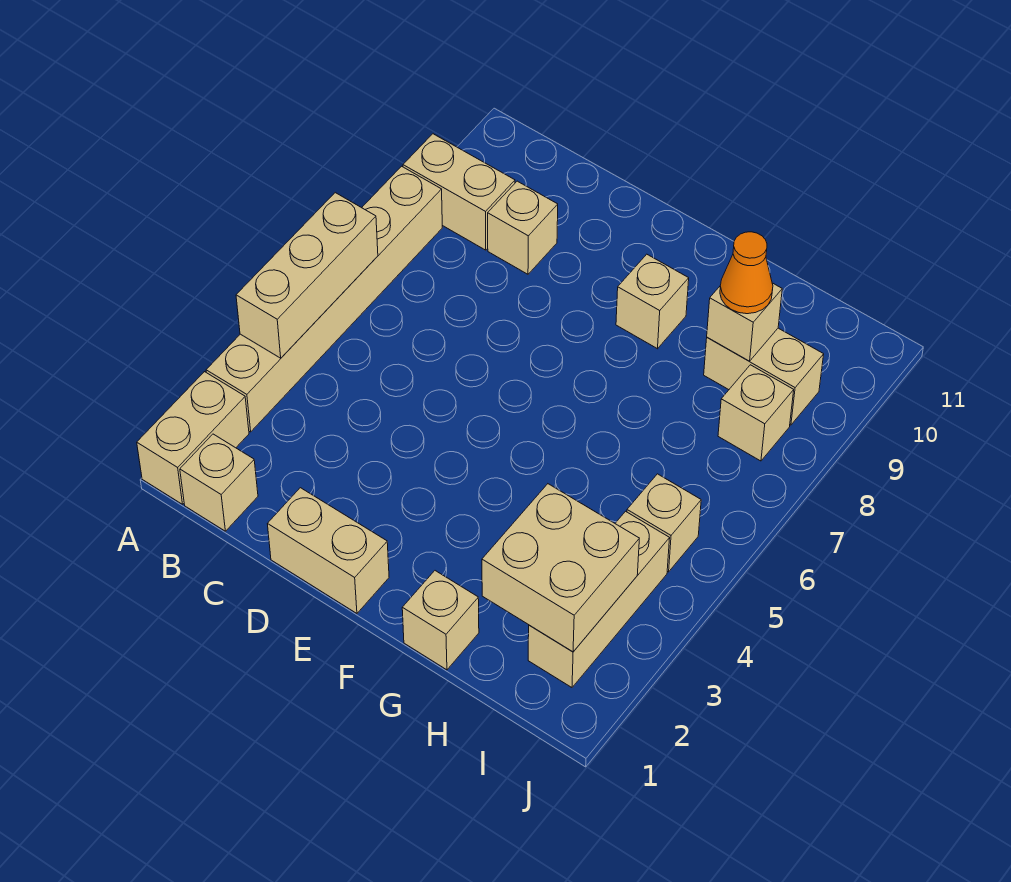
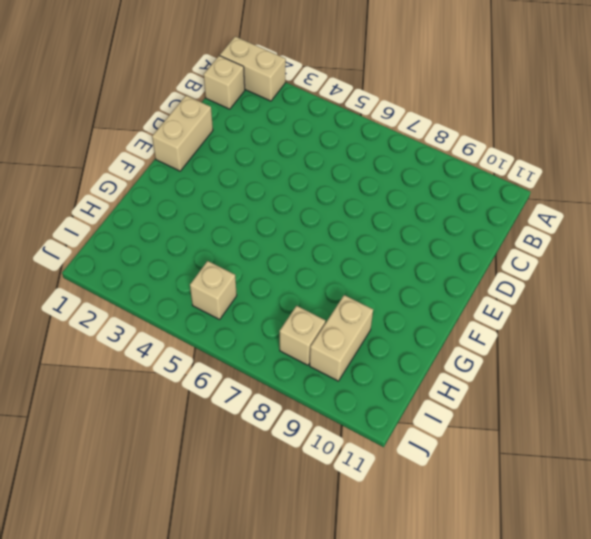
none -> tan 1x6 brick [206,166,442,432]
none -> tan 1x2 brick [403,134,515,250]
none -> tan 1x1 brick [488,181,558,274]

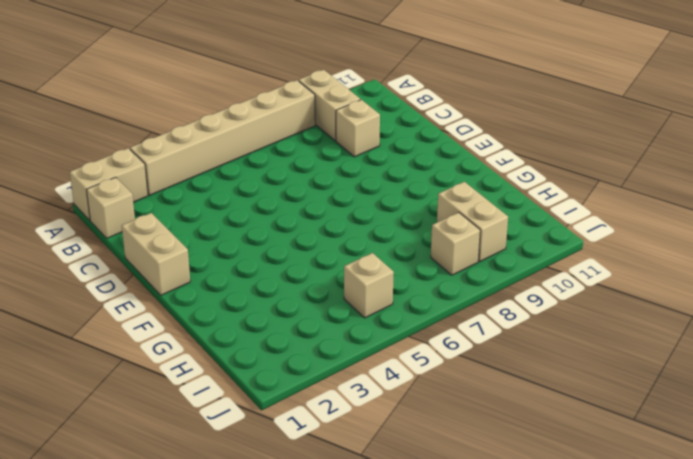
none -> tan 1x1 brick [616,254,689,349]
none -> tan 1x1 brick [402,571,479,670]
none -> tan 1x3 brick [528,511,670,687]

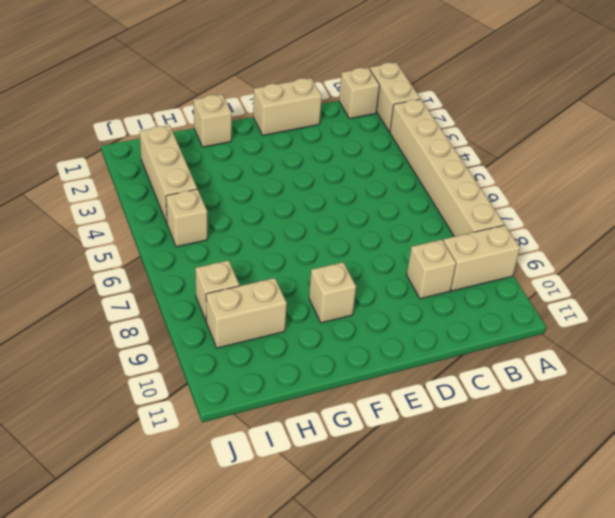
none -> tan 1x3 brick [236,193,378,358]
none -> tan 2x2 brick [482,484,639,652]
none -> tan 1x1 brick [707,283,782,361]

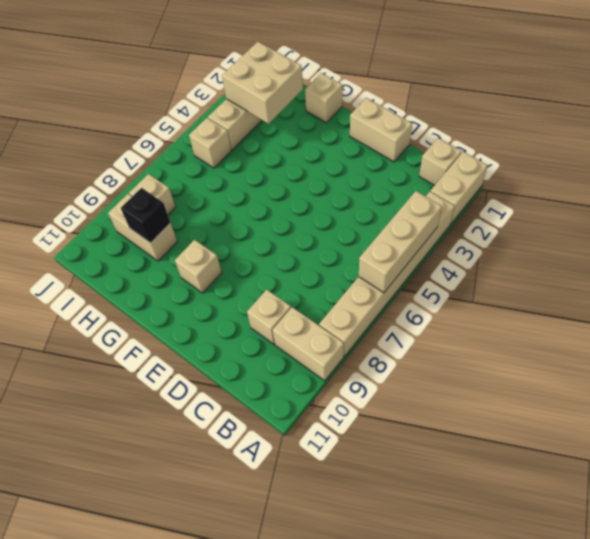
black 1x1 brick [121,188,170,243] -> tan 1x1 brick [707,283,782,361]
none -> orange 1x1 cone [720,232,773,314]

